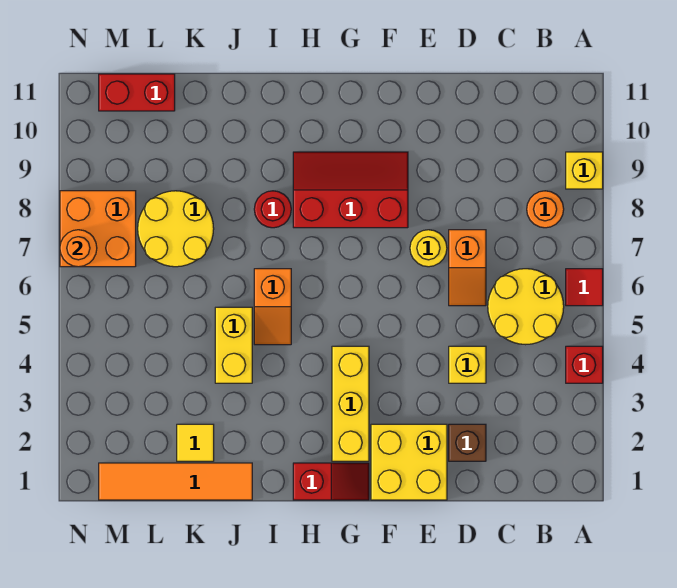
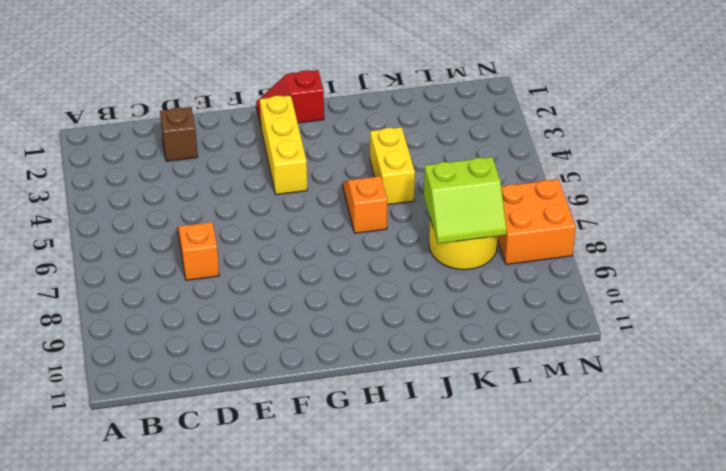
lime 2x2 slope [424,157,507,244] -> none
none -> red 1x1 brick [566,346,603,383]
none -> red 1x1 tile [566,269,603,306]
none -> yellow 1x1 brick [566,152,603,189]

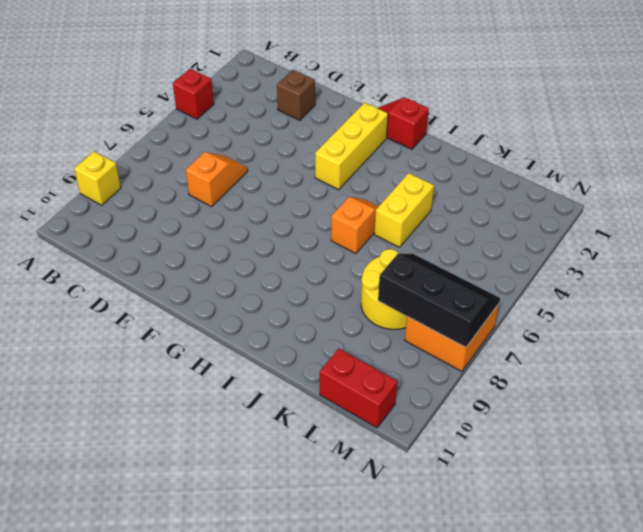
black 2x3 slope [378,253,500,347] -> orange 1x1 round brick [60,230,97,267]
none -> red 1x1 tile [566,269,603,306]
none -> yellow 2x2 round brick [488,269,564,345]
none -> orange 1x1 round brick [527,191,564,228]

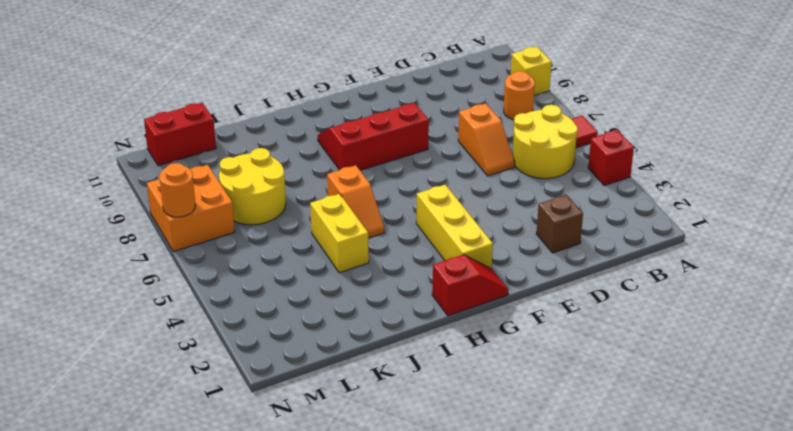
none -> yellow 1x1 brick [449,346,486,383]
none -> yellow 2x2 brick [371,424,447,500]
none -> yellow 1x1 round brick [410,230,447,267]

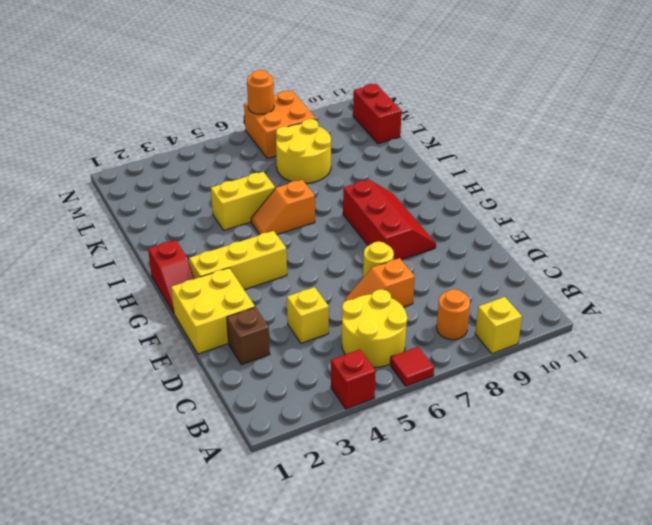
none -> red 1x1 round brick [254,191,291,228]
none -> orange 1x4 tile [99,463,252,500]
none -> yellow 1x1 tile [177,424,214,461]

